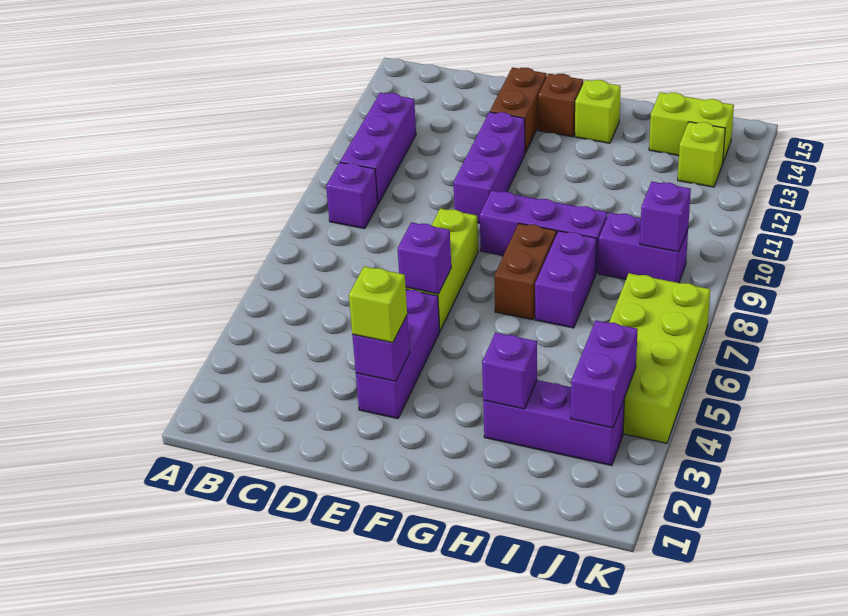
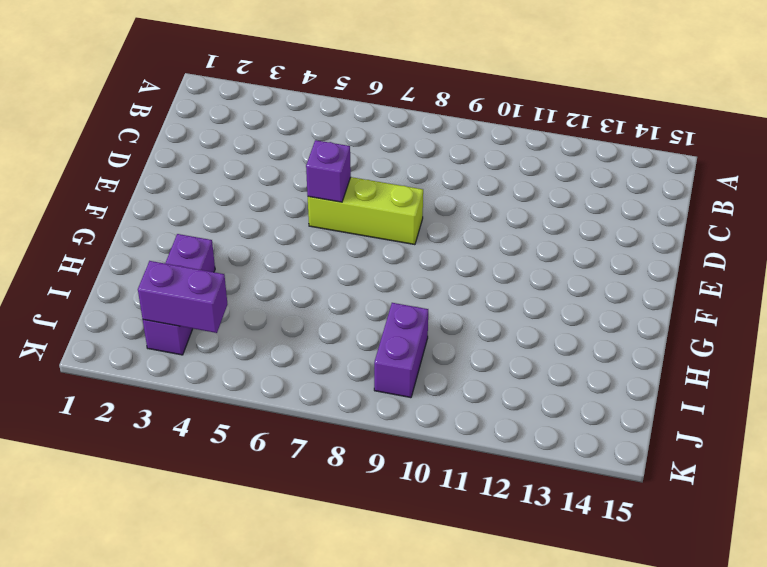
none -> purple 1x1 brick [326,162,378,229]
none -> purple 1x3 brick [340,93,416,204]
none -> purple 1x3 brick [356,289,440,419]

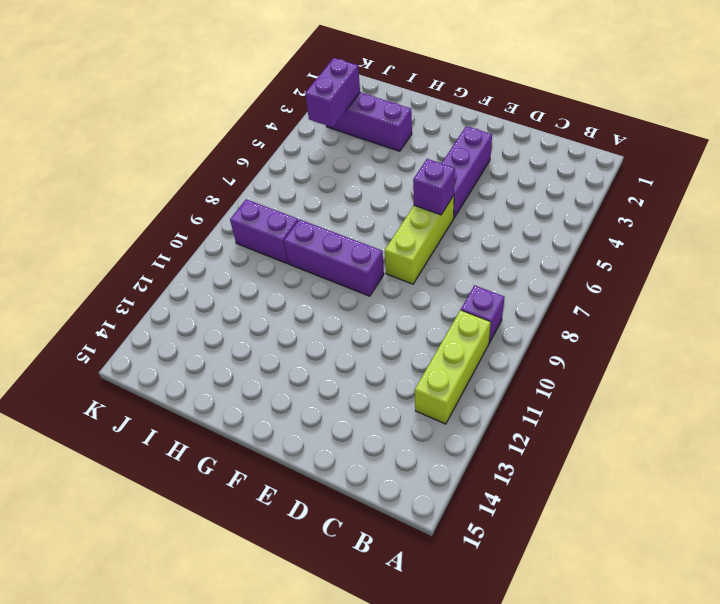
lime 1x3 brick [415,310,491,424] -> purple 1x3 brick [340,93,416,204]
none -> purple 1x3 brick [453,112,525,223]
none -> brown 1x2 brick [490,67,547,153]
none -> brown 1x1 brick [538,74,583,137]

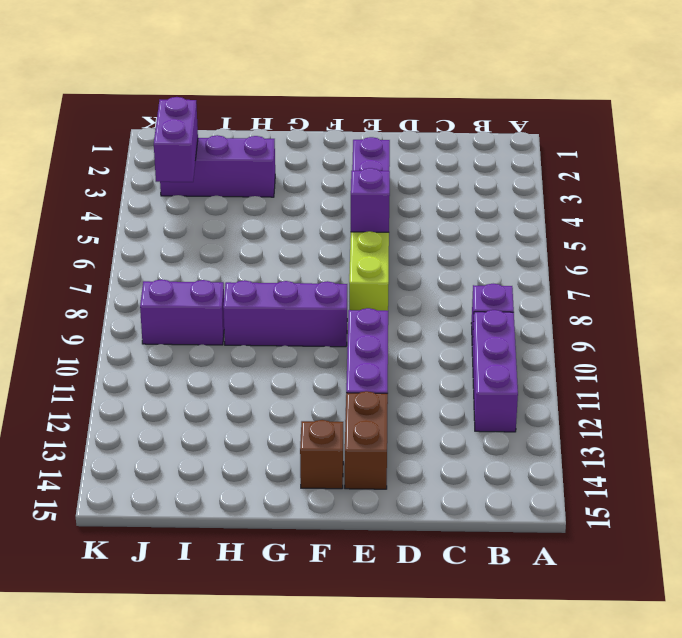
none -> brown 1x2 brick [494,223,556,320]
none -> lime 1x1 brick [575,80,620,143]
none -> purple 1x2 brick [535,231,597,328]

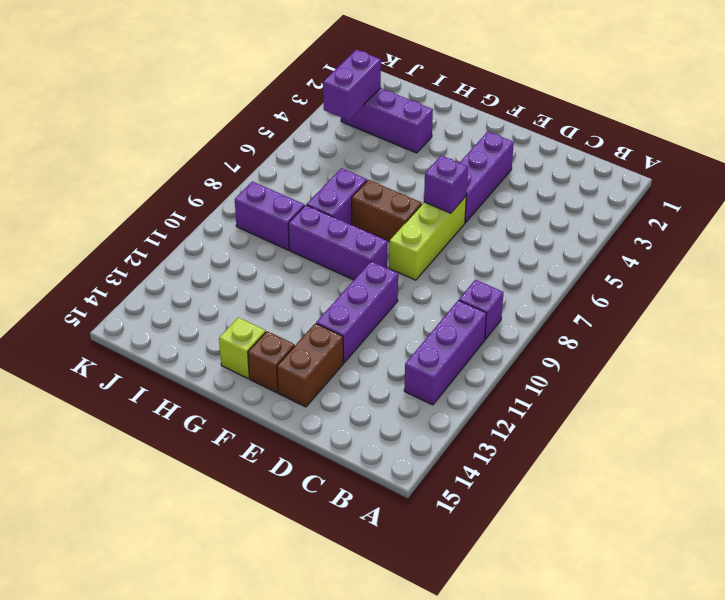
brown 1x2 brick [352,180,422,242] -> brown 1x2 brick turned to [494,223,556,320]
none -> lime 1x2 brick [649,92,734,162]
none -> lime 2x4 brick [609,273,710,443]
none -> lime 1x1 brick [678,122,725,187]

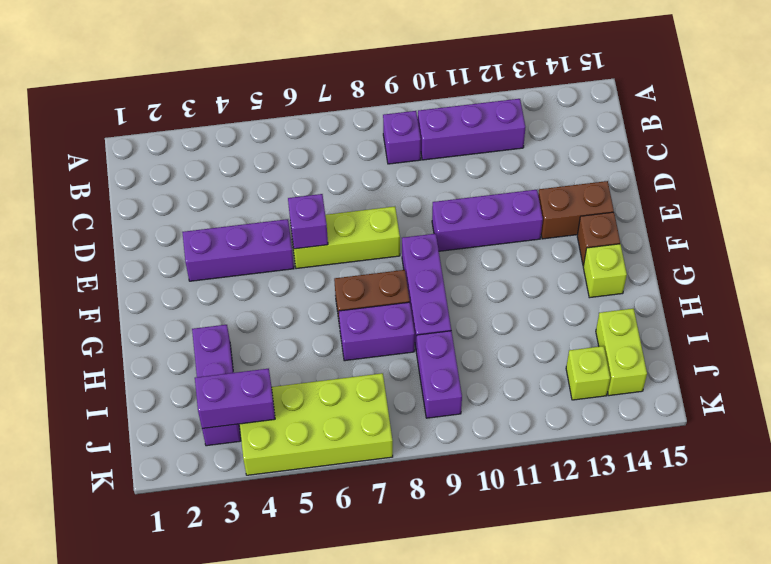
none -> purple 1x1 brick [352,316,410,381]
none -> purple 1x1 brick [482,333,537,409]
none -> purple 1x1 brick [640,182,691,252]

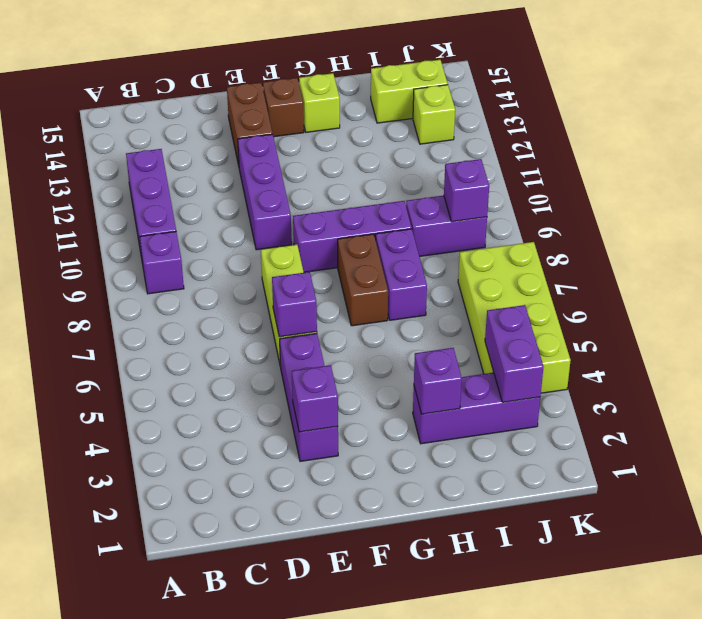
none -> lime 1x1 brick [349,266,407,343]

